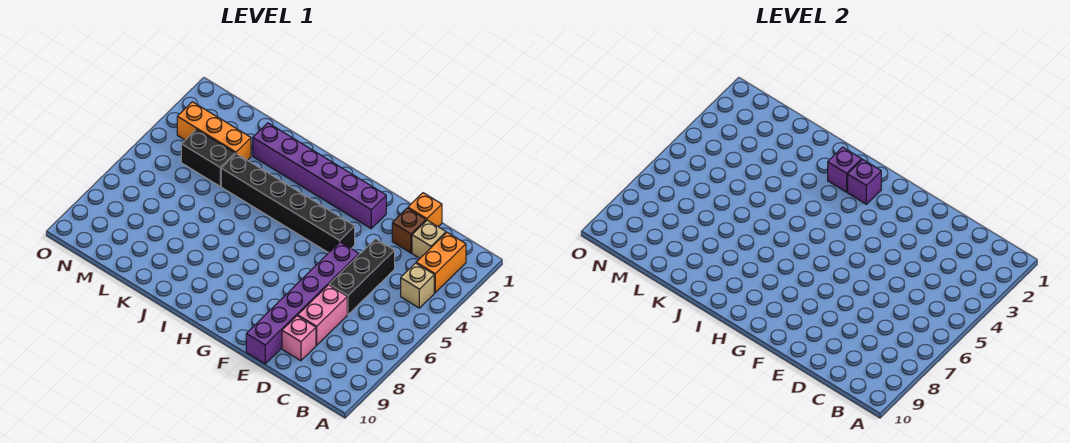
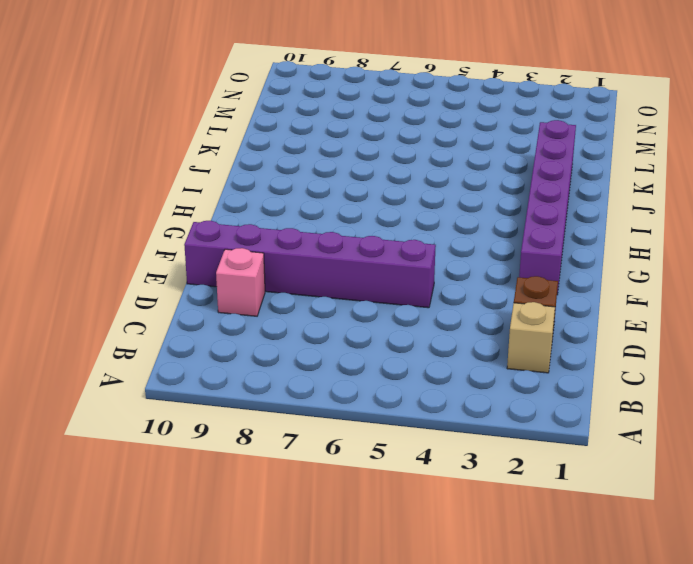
none -> orange 1x2 brick [416,233,466,293]
none -> tan 1x1 brick [401,263,434,308]
none -> orange 1x1 brick [408,193,442,226]

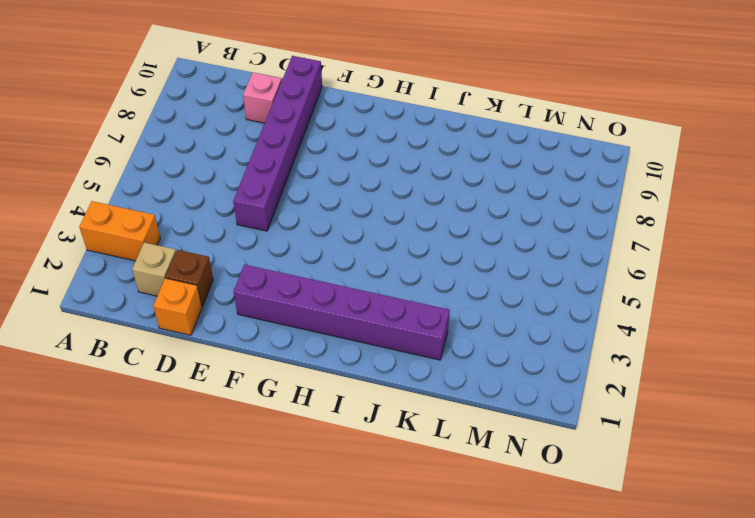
orange 1x2 brick [79,201,160,261] -> orange 1x2 brick turned to [416,233,466,293]
none -> tan 1x1 brick [401,263,434,308]
none -> black 1x3 brick [329,239,395,314]
none -> pink 1x2 brick [298,285,347,345]

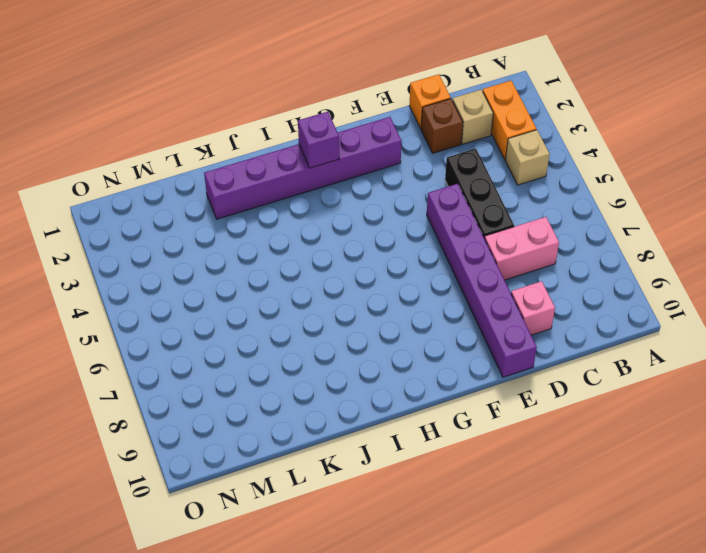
pink 1x2 brick [485,217,559,280] -> pink 1x2 brick turned to [298,285,347,345]
none -> black 1x6 brick [221,154,355,253]
none -> orange 1x3 brick [177,102,251,160]
none -> black 1x2 brick [181,129,235,186]

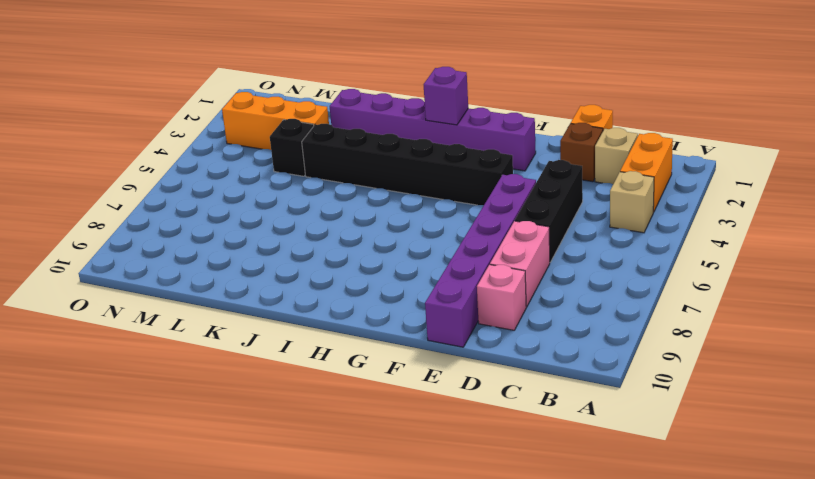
black 1x1 brick [270,119,314,176] -> black 1x2 brick [181,129,235,186]
none -> purple 1x1 brick [828,147,862,192]

